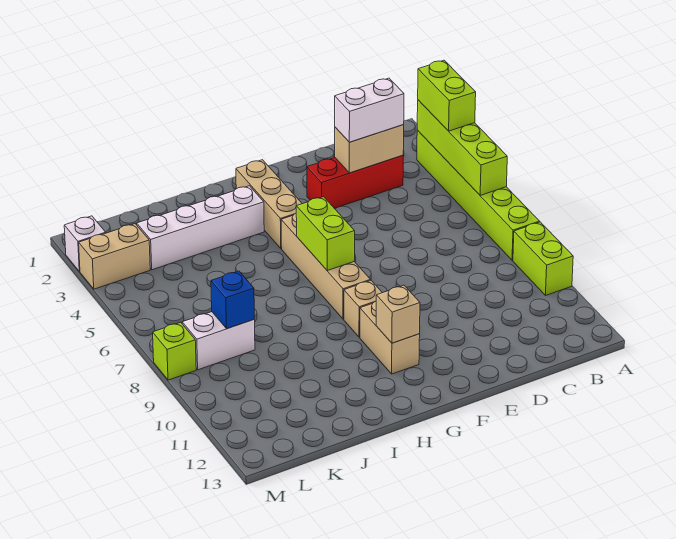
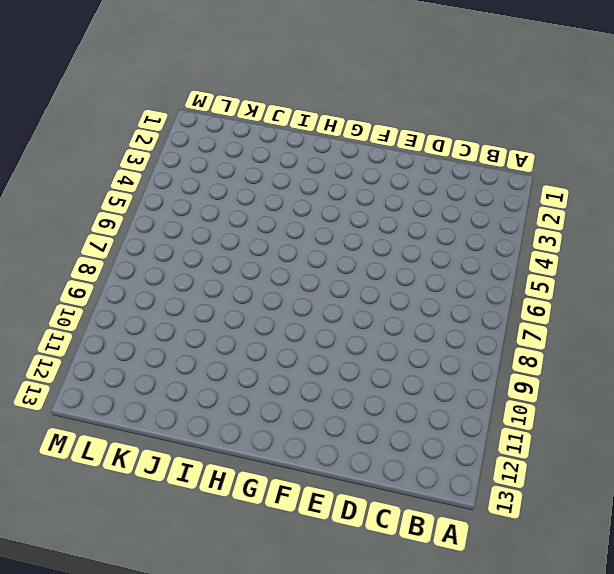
none -> lime 1x6 brick [417,130,540,260]
none -> lime 1x2 brick [513,222,573,295]
none -> red 1x3 brick [307,155,403,208]

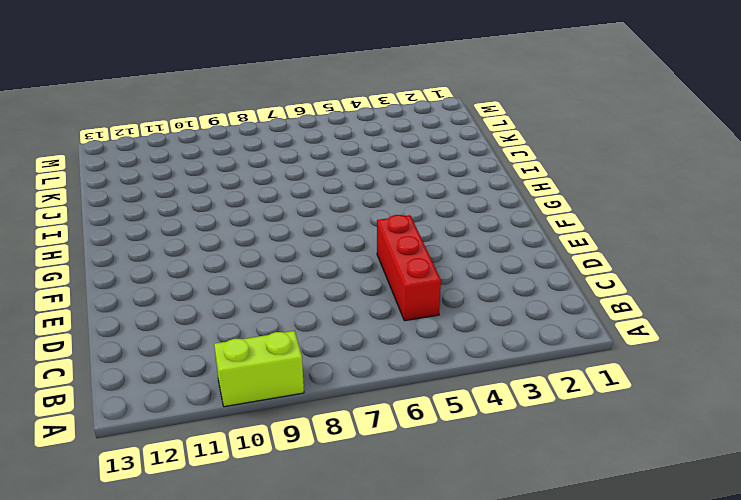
red 1x3 brick [377,215,441,321] -> red 1x3 brick moved to [307,155,403,208]
none -> lime 1x6 brick [417,130,540,260]
none -> tan 1x3 brick [236,160,302,249]
none -> tan 1x4 brick [281,214,370,319]

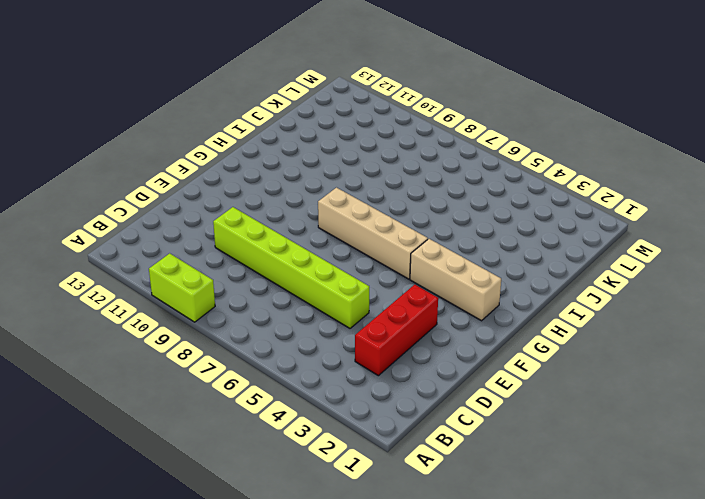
lime 1x6 brick [213,207,369,328] -> lime 1x6 brick moved to [417,130,540,260]
none -> tan 1x1 brick [344,280,382,337]
none -> tan 1x2 brick [360,301,420,374]
none -> white 1x4 brick [137,186,264,270]

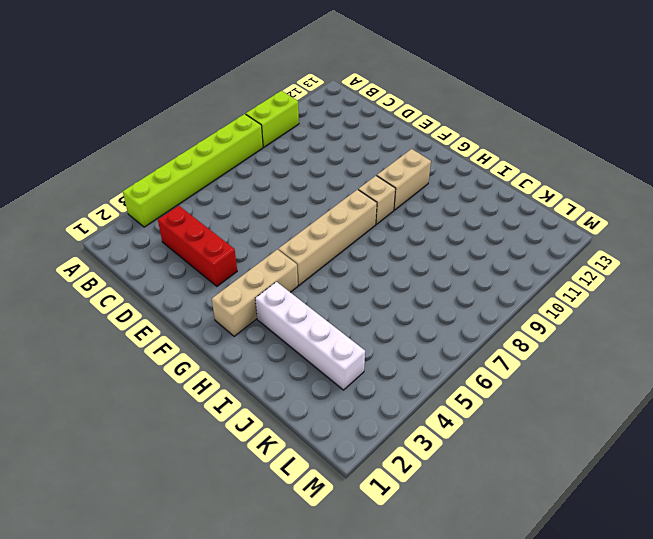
none -> white 1x2 brick [182,312,255,370]
none -> tan 1x2 brick [79,224,150,289]
none -> white 1x1 brick [64,216,106,272]

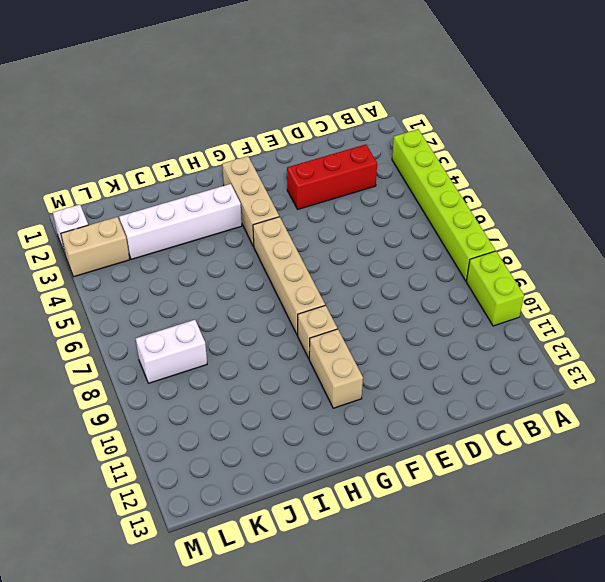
none -> lime 1x1 brick [153,322,196,380]
none -> lime 1x4 brick [417,100,507,195]
none -> tan 1x2 brick [335,125,404,173]

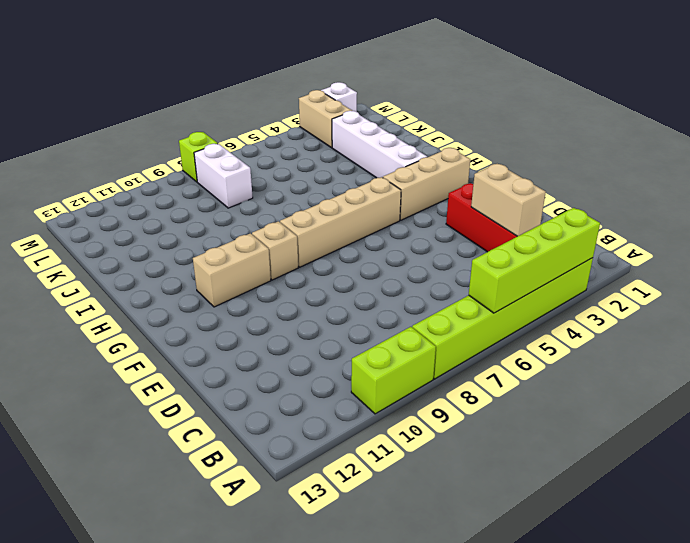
none -> lime 1x2 brick [296,197,355,271]
none -> tan 1x1 brick [376,285,420,343]
none -> blue 1x1 brick [211,271,254,329]

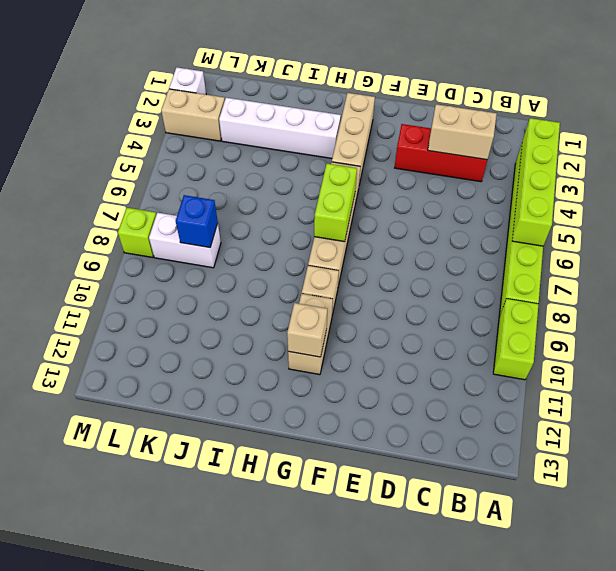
none -> lime 1x2 brick [418,60,476,131]
none -> white 1x2 brick [335,78,404,142]

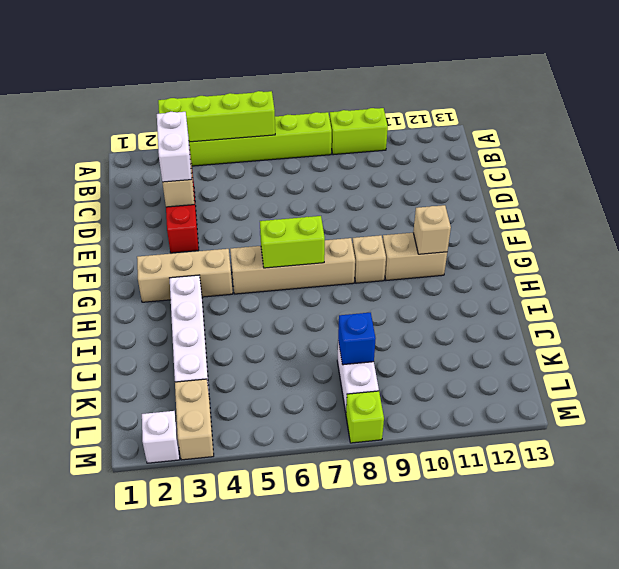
none -> lime 1x2 brick [418,60,476,131]

